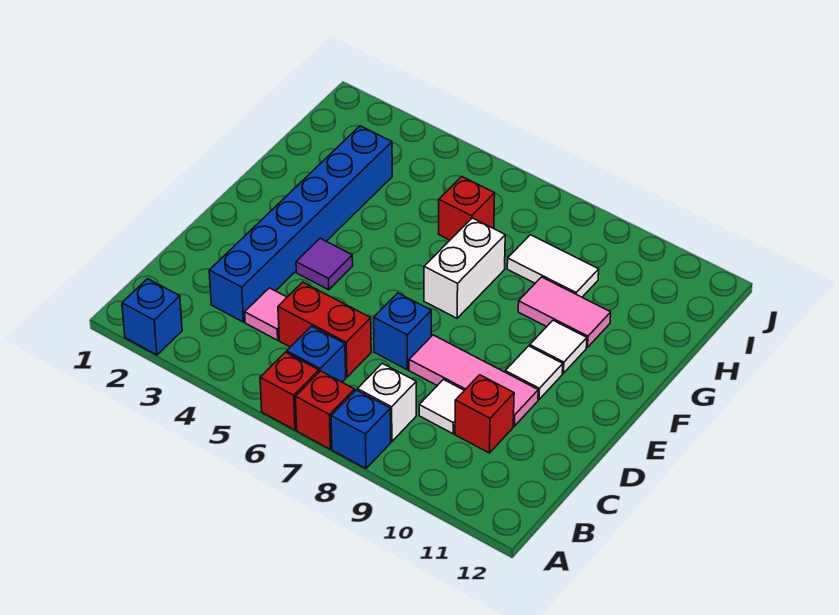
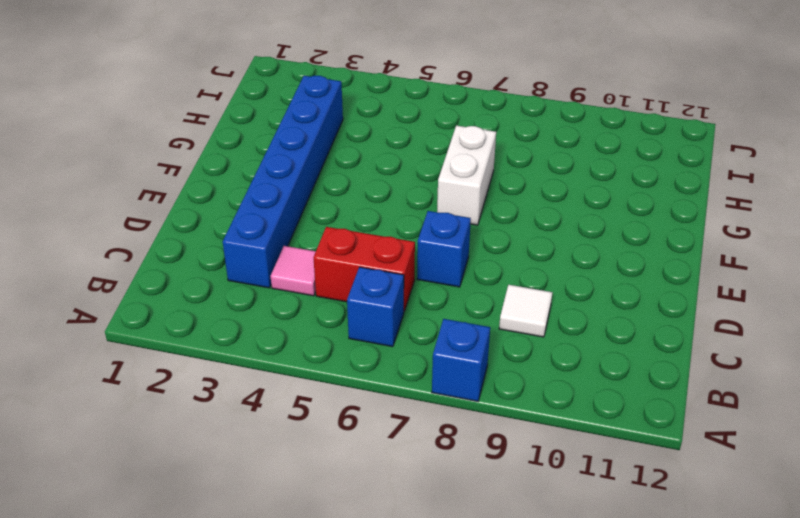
none -> blue 1x1 brick [122,279,182,355]
none -> red 1x1 brick [260,352,319,430]
none -> red 1x1 brick [295,371,355,449]

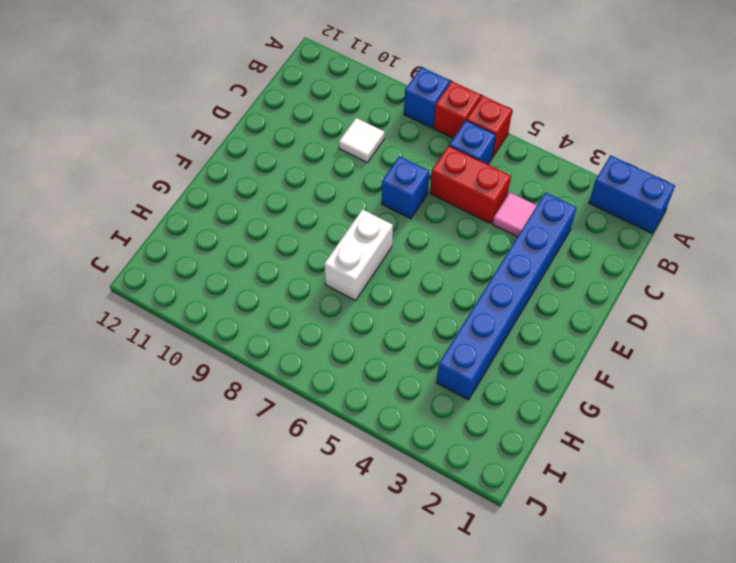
blue 1x2 brick [589,155,675,233] -> blue 1x1 brick [122,279,182,355]
none -> white 1x1 brick [358,363,416,442]
none -> red 1x1 brick [455,375,514,453]
none -> pink 1x3 tile [409,335,538,426]

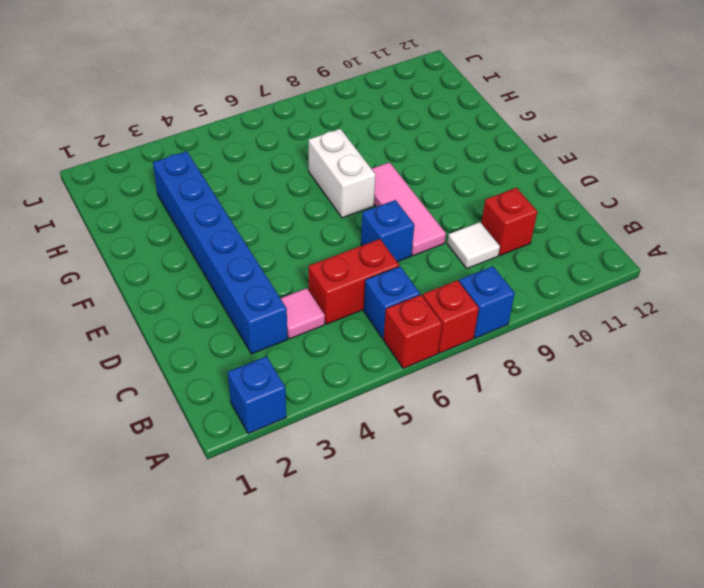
pink 1x3 tile [372,162,446,256] -> pink 1x3 tile turned to [409,335,538,426]
none -> white 1x1 brick [358,363,416,442]
none -> purple 1x1 tile [296,238,353,290]
none -> white 1x1 tile [505,346,563,399]

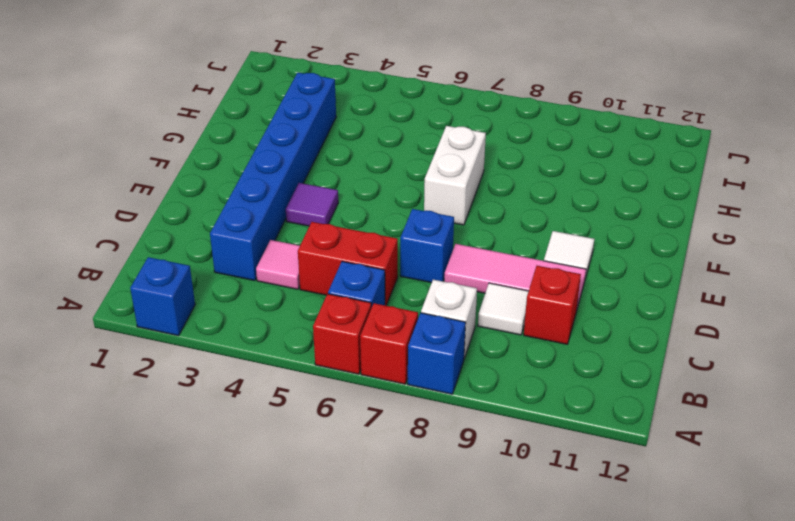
none -> white 1x1 tile [530,320,587,373]
none -> pink 1x2 tile [518,277,611,347]
none -> red 1x1 brick [439,177,495,240]

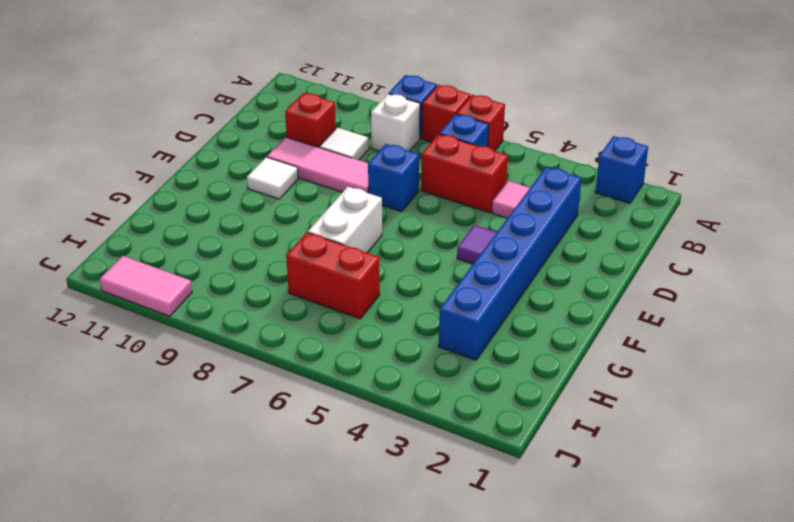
red 1x2 brick [286,233,380,319] -> red 1x1 brick [439,177,495,240]
pink 1x2 tile [100,256,192,316] -> pink 1x2 tile moved to [518,277,611,347]
none -> white 1x1 tile [530,320,587,373]
none -> white 1x2 tile [507,235,599,297]

